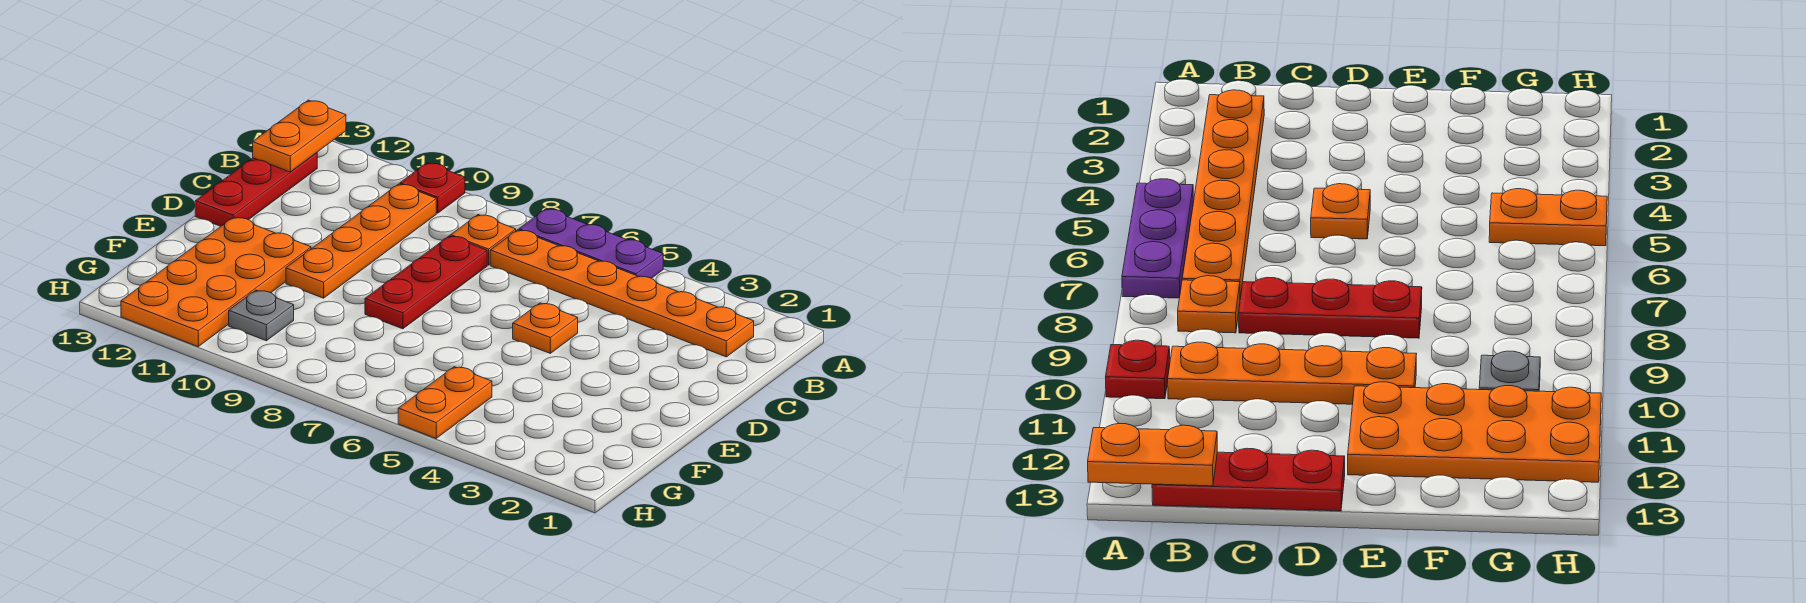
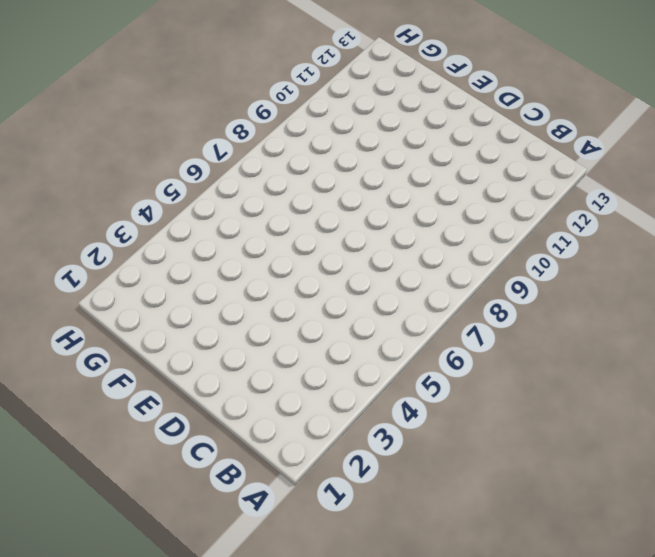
none -> purple 1x3 plate [519,209,663,278]
none -> red 1x1 plate [400,163,465,213]
none -> orange 1x6 plate [490,230,754,357]

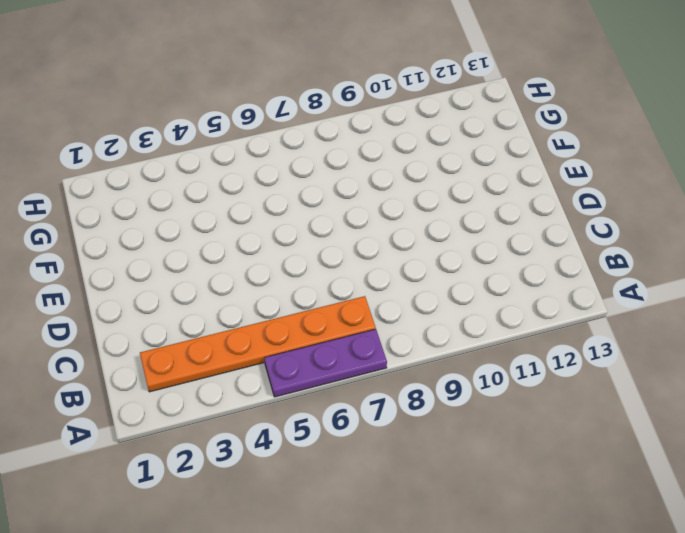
none -> red 1x1 plate [400,163,465,213]
none -> orange 1x1 plate [451,215,516,265]
none -> orange 1x4 plate [286,184,436,298]

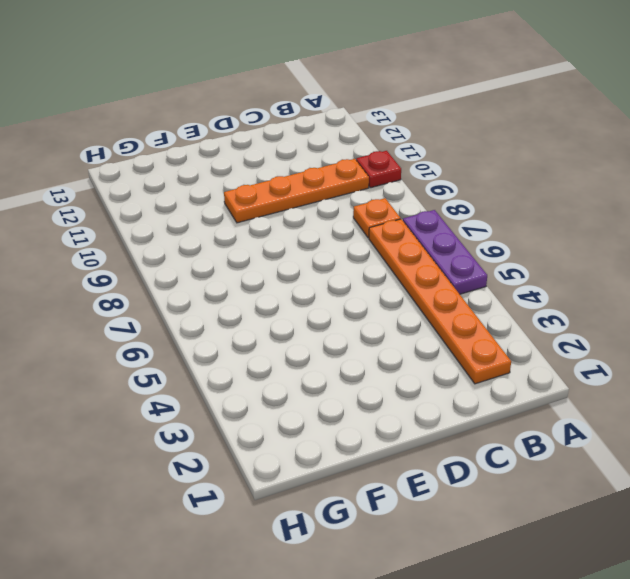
none -> red 1x3 plate [195,153,317,226]
none -> red 1x3 plate [365,236,487,329]
none -> orange 1x1 plate [513,303,578,353]

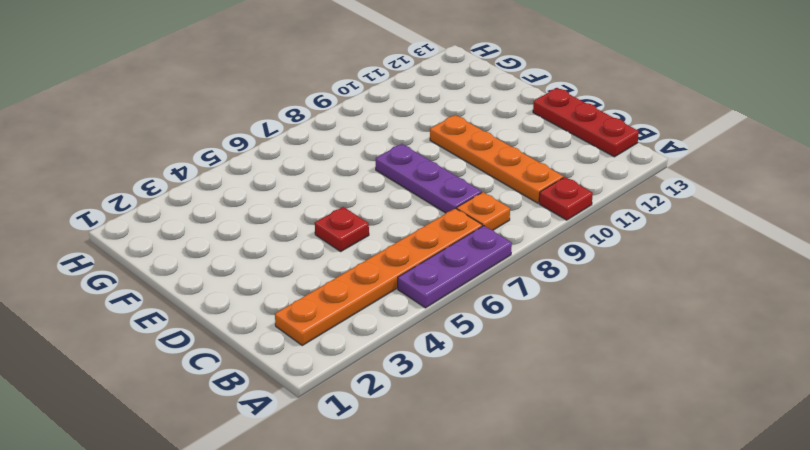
purple 1x3 plate [376,144,482,213] -> red 1x3 plate [365,236,487,329]
red 1x1 plate [315,207,369,251] -> orange 1x1 plate [513,303,578,353]
none -> orange 2x4 plate [121,217,311,347]
none -> orange 1x2 plate [398,367,492,438]
none -> grey 1x1 plate [229,290,294,341]

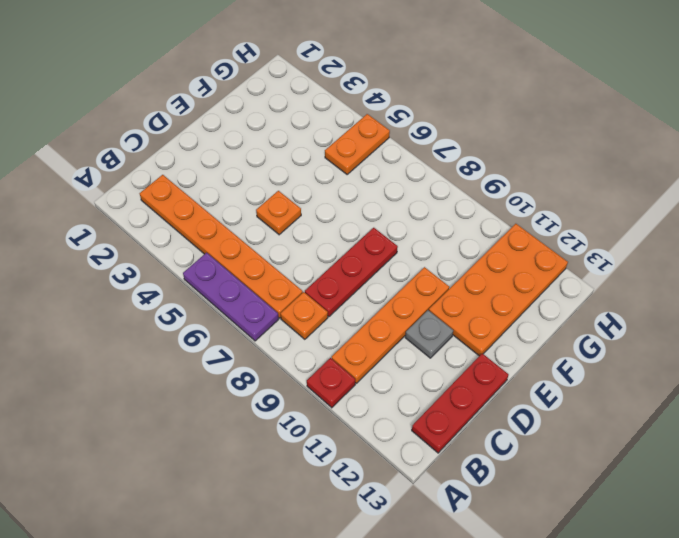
grey 1x1 plate [405,310,453,358] -> grey 1x1 plate moved to [229,290,294,341]
none -> orange 1x2 plate [253,100,346,172]

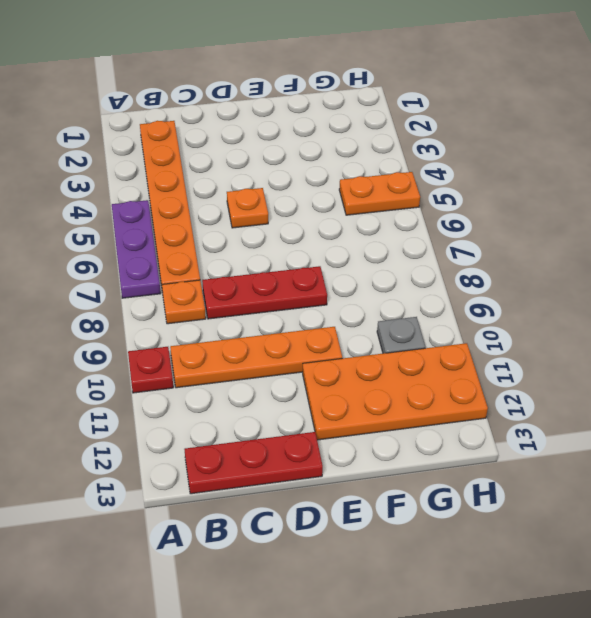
none -> orange 1x2 plate [253,100,346,172]

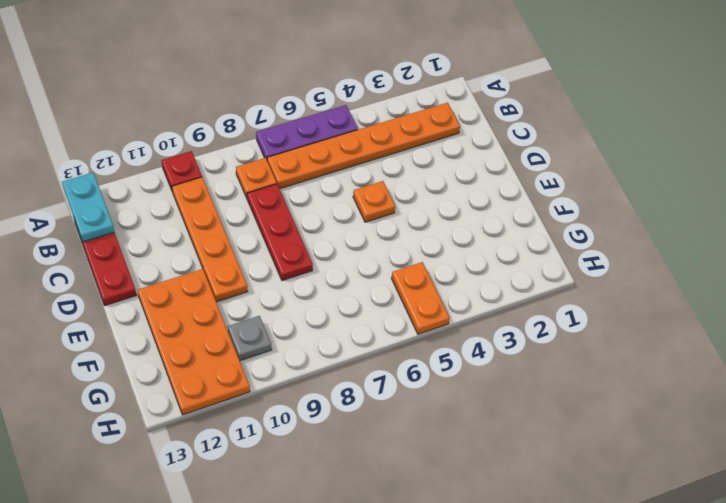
cyan 1x2 plate [62,173,114,242] -> orange 1x2 plate [253,100,346,172]

